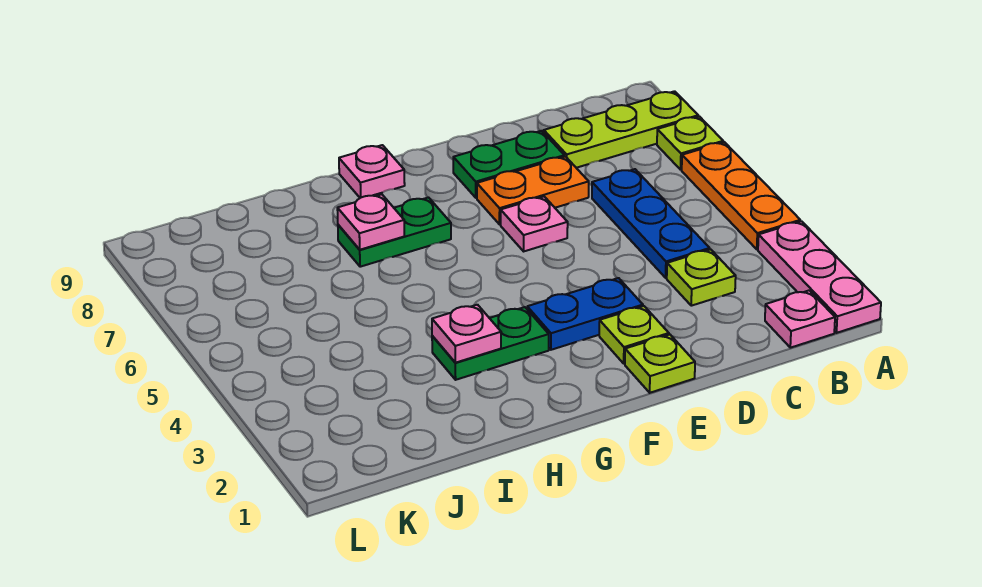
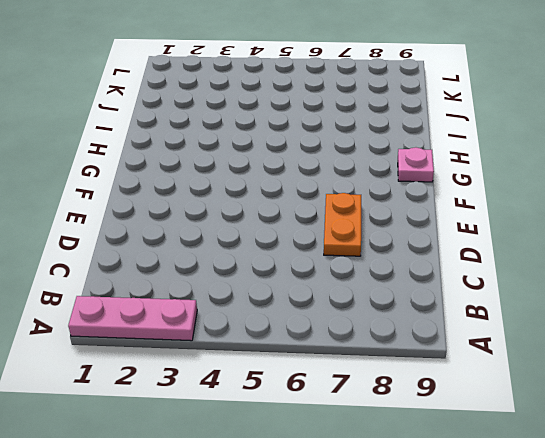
none -> orange 1x3 plate [682,142,800,249]
none -> lime 1x1 plate [657,117,723,170]
none -> lime 1x3 plate [544,91,698,168]

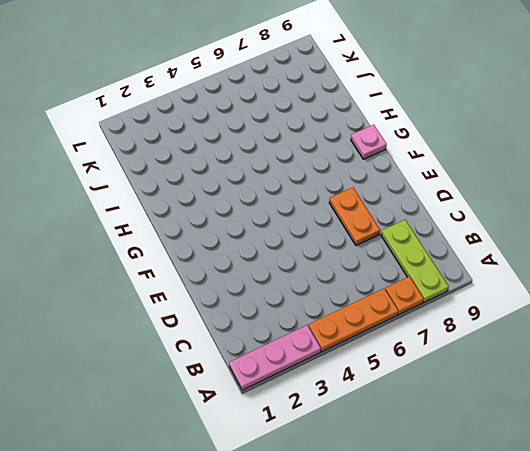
orange 1x1 plate [385,277,424,315] -> lime 1x1 plate [657,117,723,170]
none -> pink 1x1 plate [765,290,835,348]
none -> lime 1x1 plate [667,249,736,306]
none -> blue 1x3 plate [592,169,710,278]

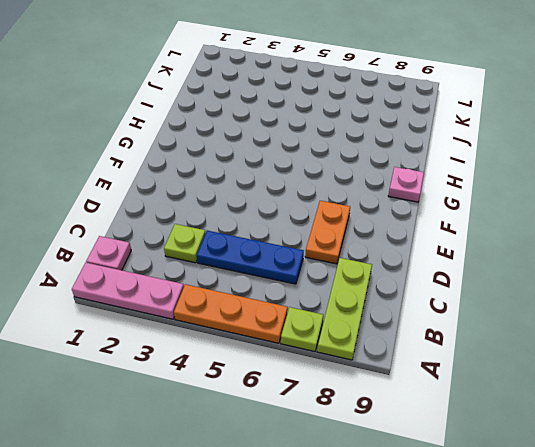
none -> green 1x2 plate [453,131,564,198]
none -> lime 1x1 plate [625,335,695,393]
none -> lime 1x1 plate [599,306,669,364]

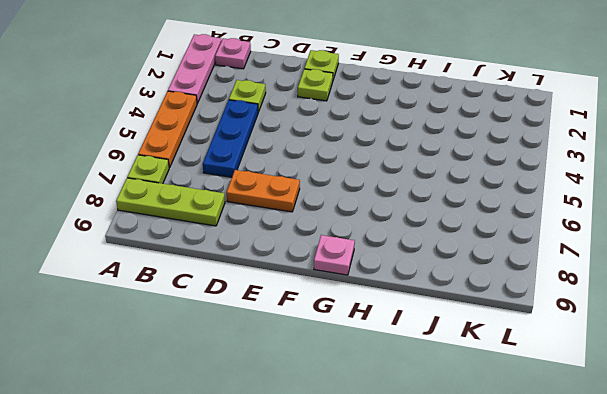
none -> green 1x2 plate [453,131,564,198]
none -> blue 1x2 plate [527,278,643,350]
none -> pink 1x1 plate [501,197,568,251]

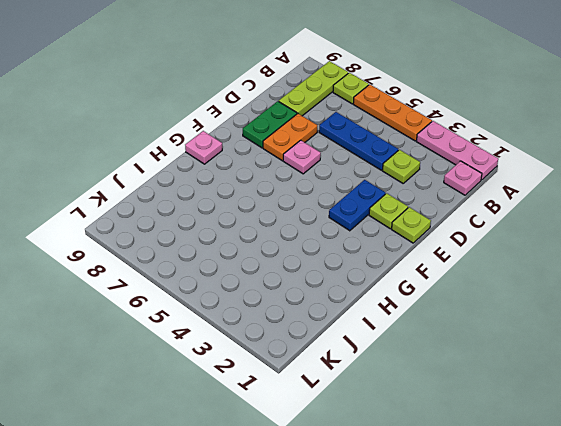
none -> green 1x2 plate [432,307,549,380]
none -> green 1x2 plate [338,198,451,267]
none -> pink 1x1 plate [432,305,501,363]

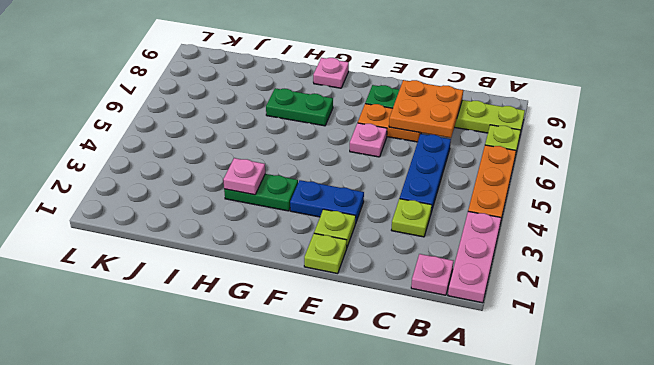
orange 2x2 plate [389,80,463,138] -> none
none -> pink 1x1 plate [337,194,404,250]

